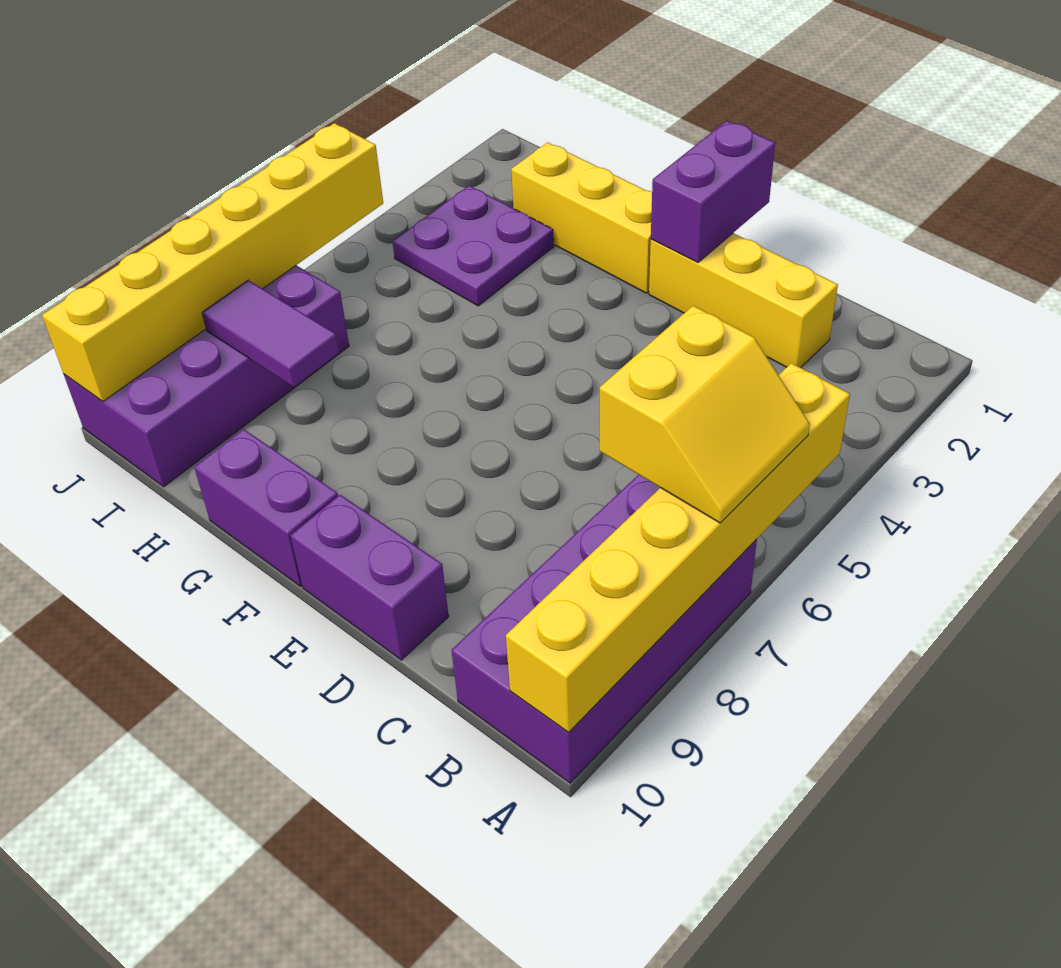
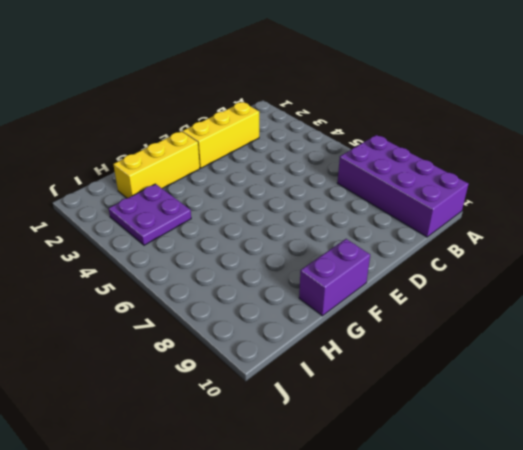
none -> purple 1x2 brick [290,495,449,660]
none -> purple 2x4 brick [64,265,349,487]
none -> yellow 1x6 brick [506,363,850,732]

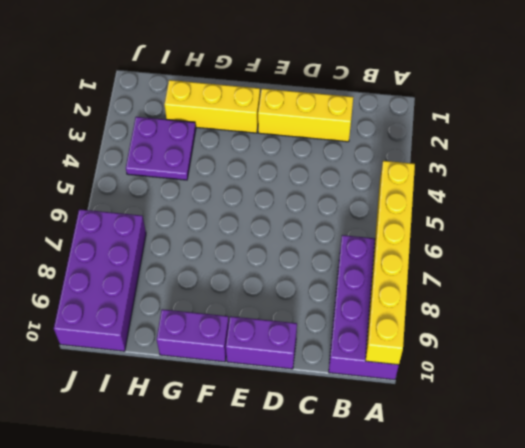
none -> purple 1x2 brick [651,121,775,262]
none -> purple 1x2 tile [202,280,339,387]
none -> yellow 1x6 brick [42,123,383,401]

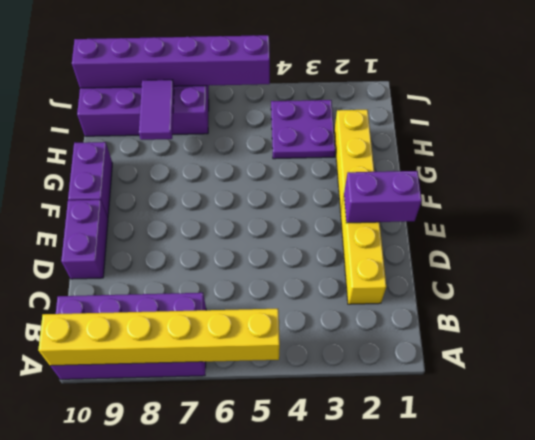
purple 1x6 brick [72,35,270,88] -> yellow 1x6 brick [42,123,383,401]
none -> yellow 2x2 slope [600,306,810,523]

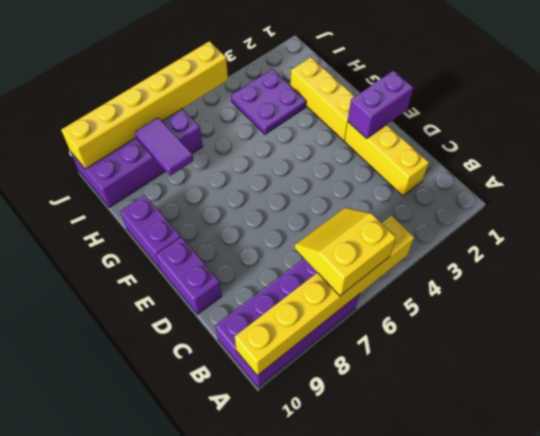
yellow 2x2 slope [295,208,396,296] -> yellow 2x2 slope turned to [600,306,810,523]

